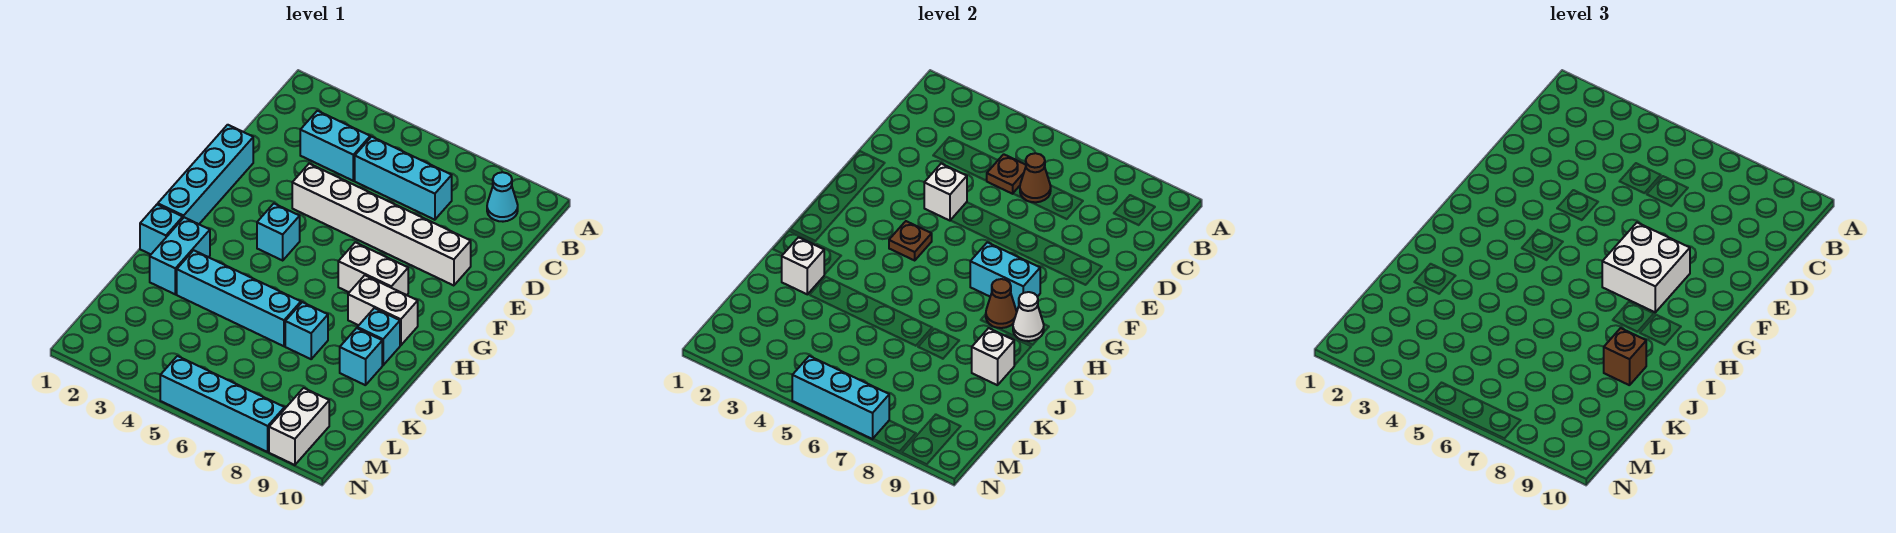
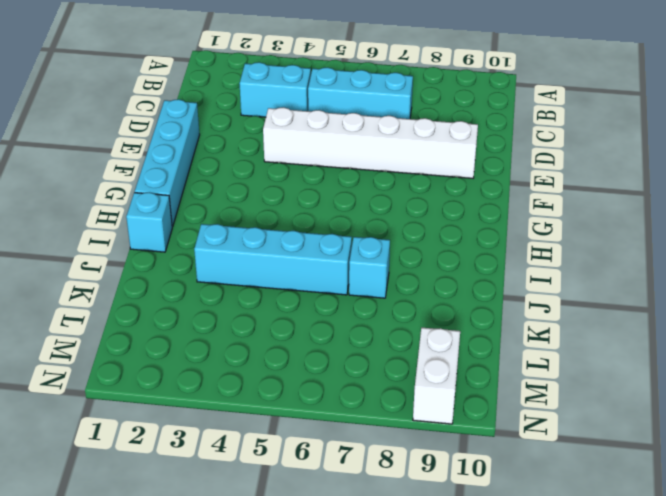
none -> cyan 1x1 cone [487,172,518,222]
none -> cyan 1x1 brick [257,204,300,260]
none -> white 1x2 brick [338,242,408,295]

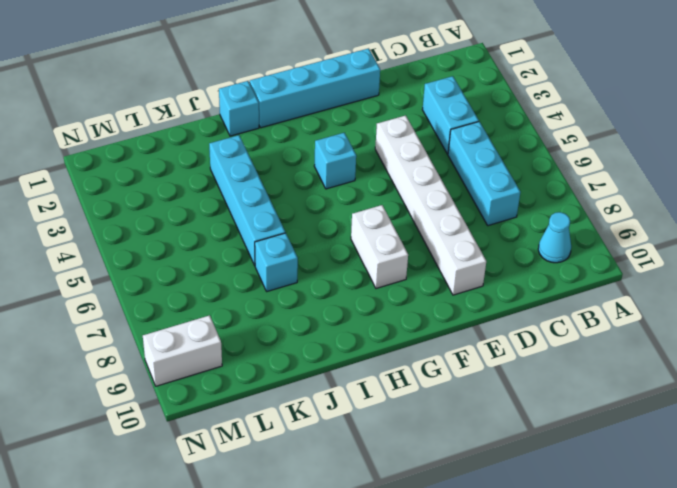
none -> white 1x2 brick [348,275,418,345]
none -> cyan 1x2 brick [150,217,210,294]
none -> cyan 1x1 brick [357,308,400,365]

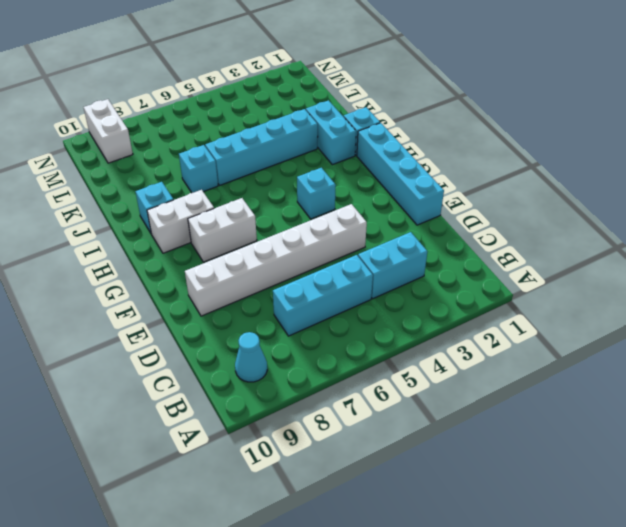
none -> cyan 1x1 brick [340,328,382,385]
none -> cyan 1x4 brick [160,356,285,452]
none -> brown 1x1 plate [987,154,1026,194]

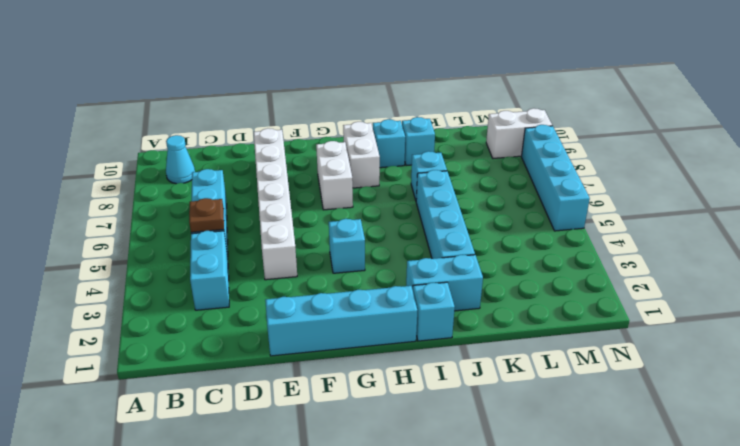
none -> brown 1x1 cone [1020,153,1051,202]
none -> white 1x1 brick [924,164,967,221]
none -> brown 1x1 plate [889,221,932,260]

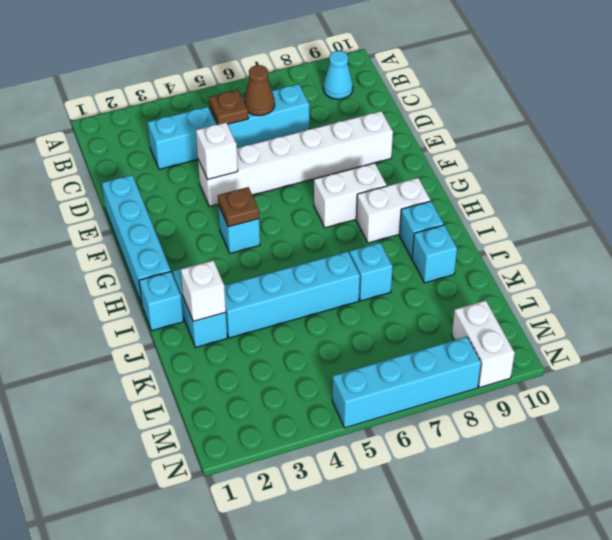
none -> cyan 1x2 brick [970,242,1040,310]
none -> brown 1x1 cone [986,279,1017,328]
none -> white 1x1 cone [1013,292,1044,341]

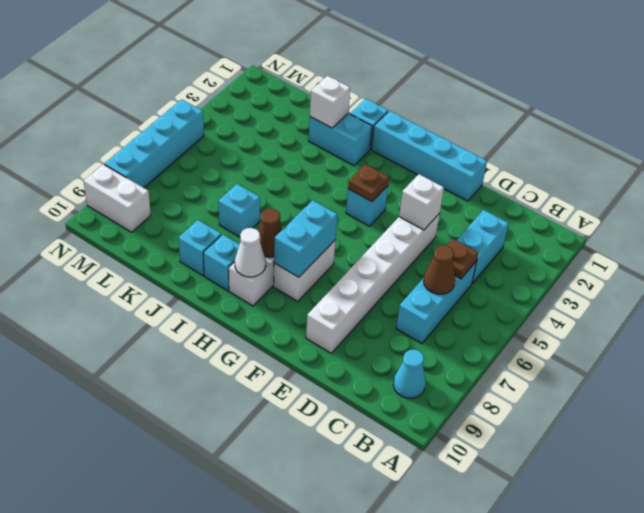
none -> cyan 1x4 brick [177,250,301,346]
none -> white 1x1 brick [972,328,1014,385]
none -> cyan 1x3 brick [792,356,889,439]

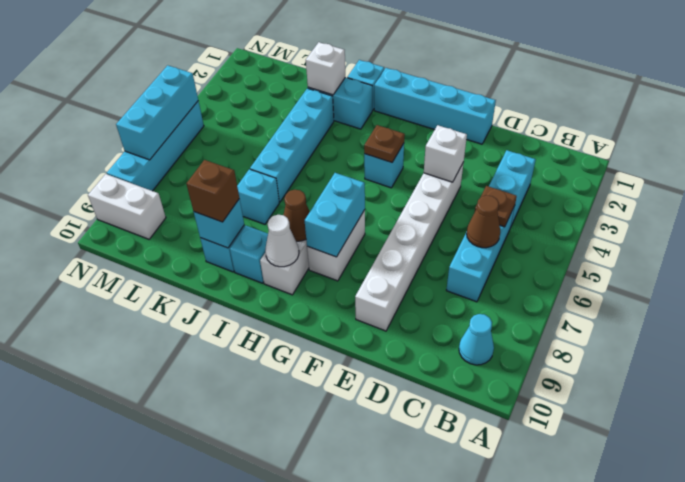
cyan 1x1 brick [194,199,244,248] -> white 1x1 brick [972,328,1014,385]
none -> white 2x2 brick [1602,223,1690,312]

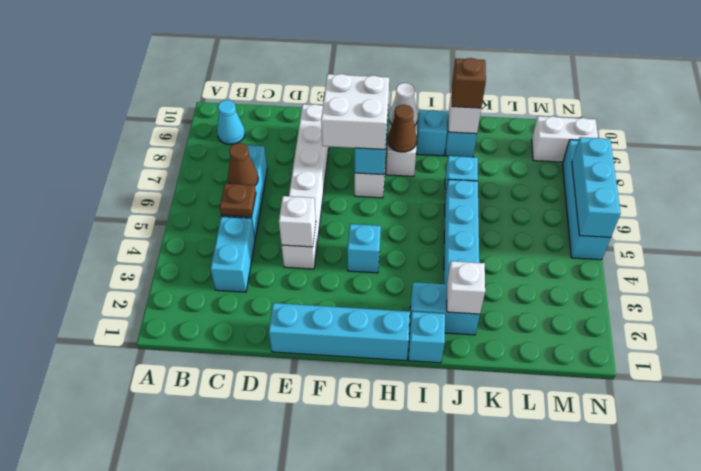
none -> brown 1x1 plate [889,221,932,260]

